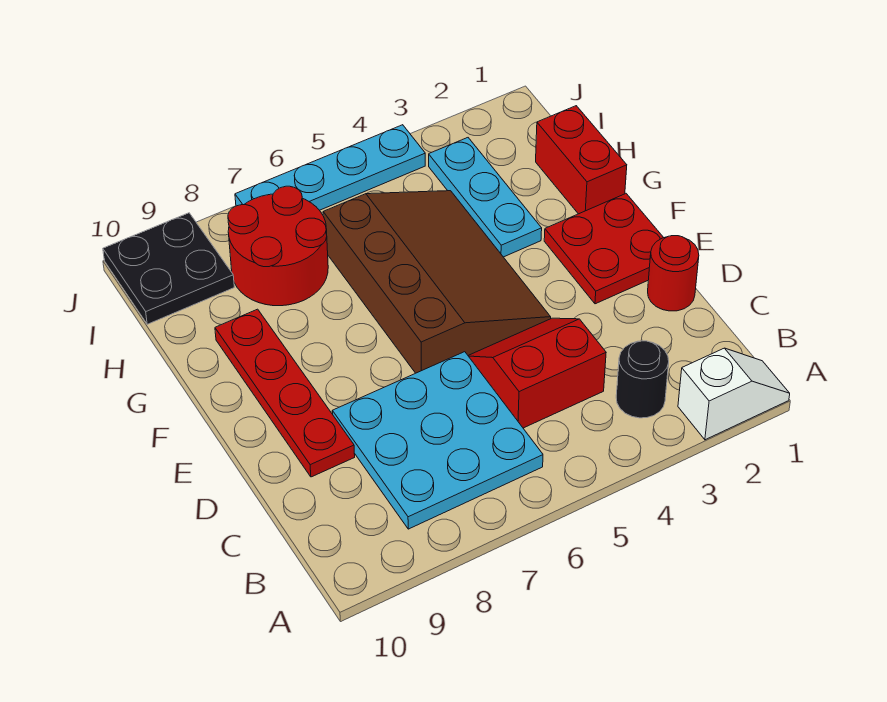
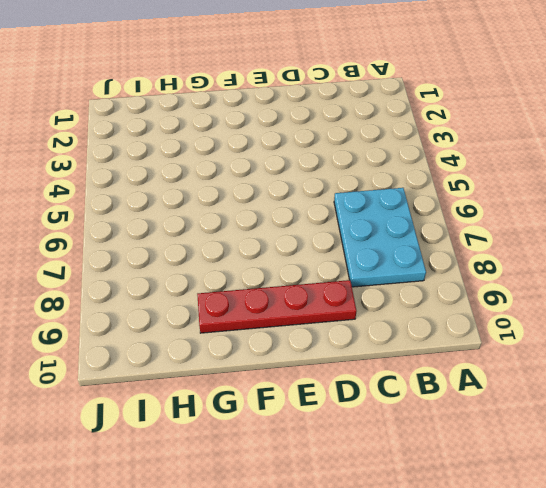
cyan 2x3 plate [334,188,426,287] -> cyan 3x3 plate [332,352,543,529]
none -> white 1x2 slope [678,348,790,440]
none -> black 1x1 round brick [616,341,669,418]
none -> red 2x2 slope [468,318,606,428]

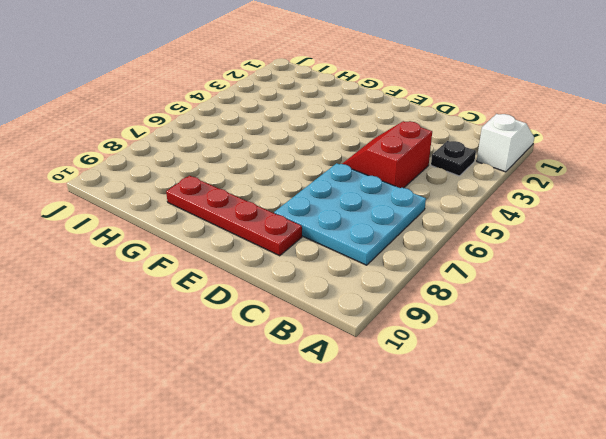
black 1x1 plate [431,141,476,176] -> black 1x1 round brick [616,341,669,418]
none -> red 1x1 round brick [648,236,699,311]
none -> red 2x2 plate [544,194,664,304]
none -> brown 3x4 slope [323,191,551,373]

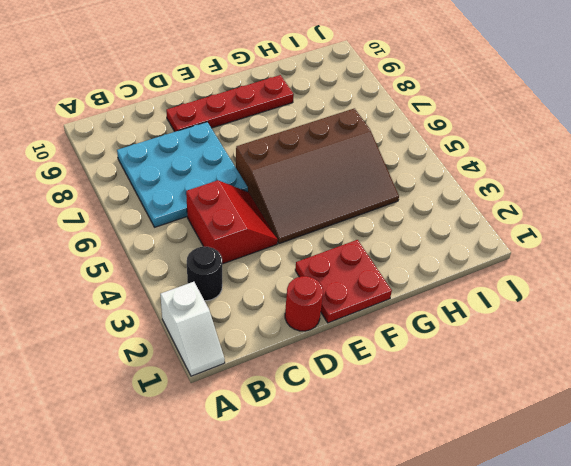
none -> red 1x2 brick [536,106,627,214]
none -> cyan 1x3 plate [429,138,542,257]
none -> red 2x2 round brick [228,186,328,306]

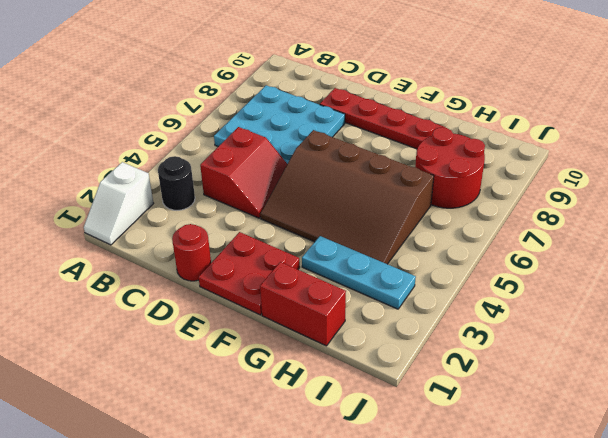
none -> black 2x2 plate [103,213,234,324]
none -> cyan 1x4 plate [235,125,425,210]

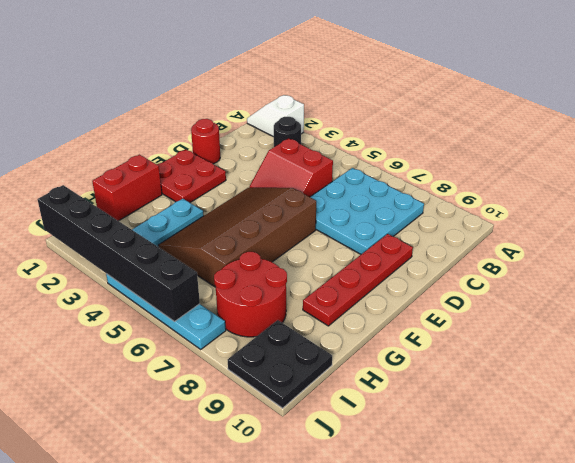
black 1x6 brick [37,185,200,322] -> none

